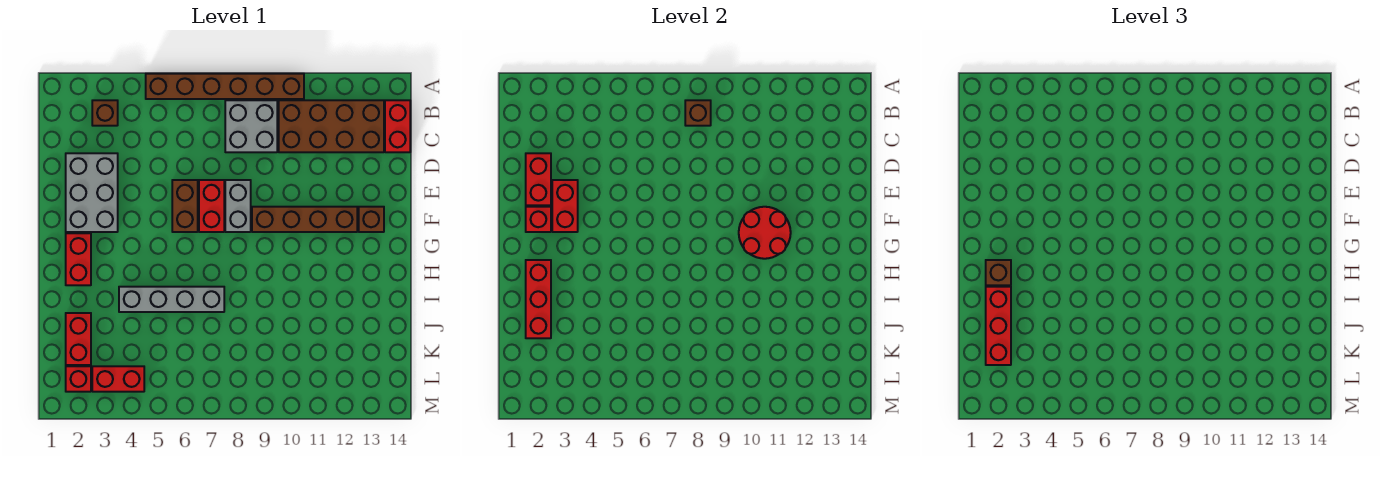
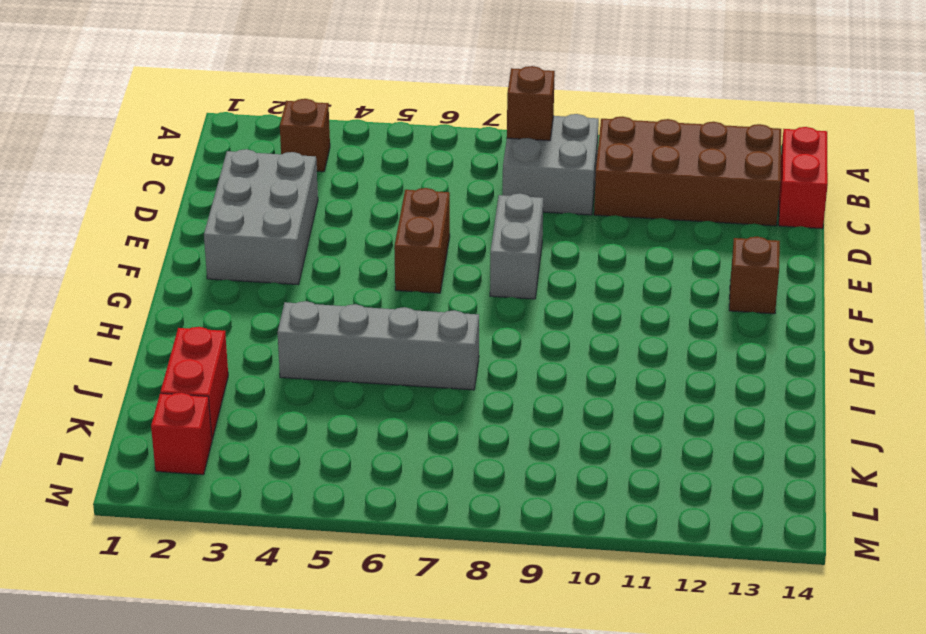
none -> brown 1x6 brick [146,74,304,99]
none -> red 1x2 brick [199,180,224,232]
none -> brown 1x4 brick [252,207,357,232]

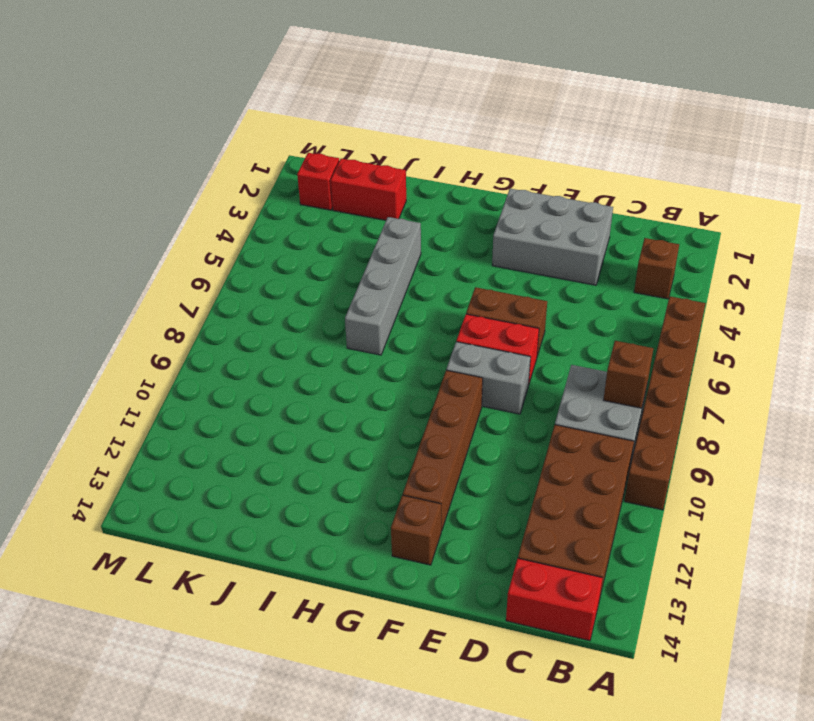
none -> red 1x2 brick [66,233,91,285]
none -> red 1x2 brick [92,366,144,392]
none -> red 1x2 brick [526,153,551,205]

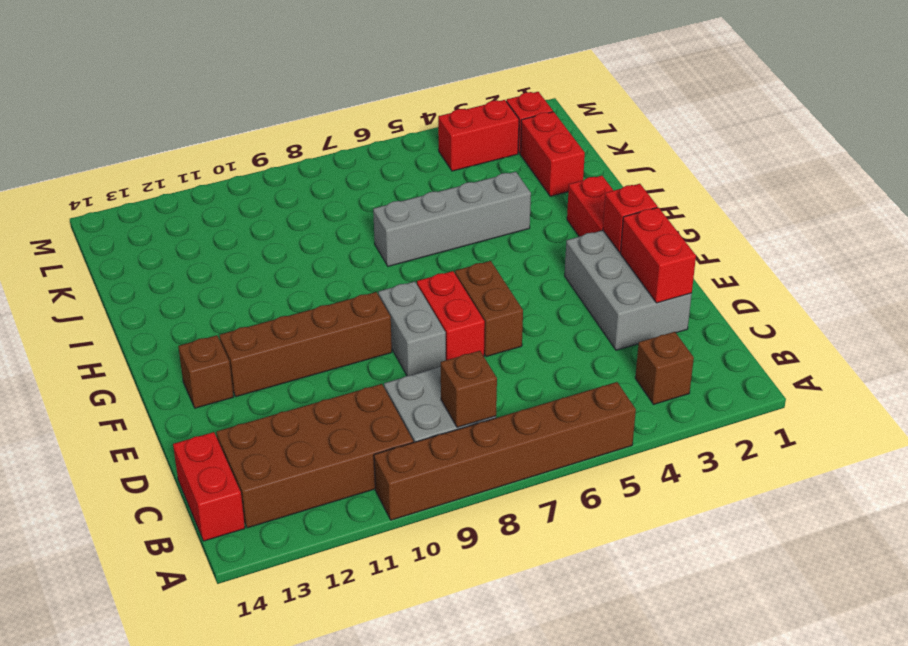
none -> red 1x2 brick [552,180,578,232]
none -> red 2x2 round brick [739,207,791,259]
none -> red 1x3 brick [526,260,551,338]

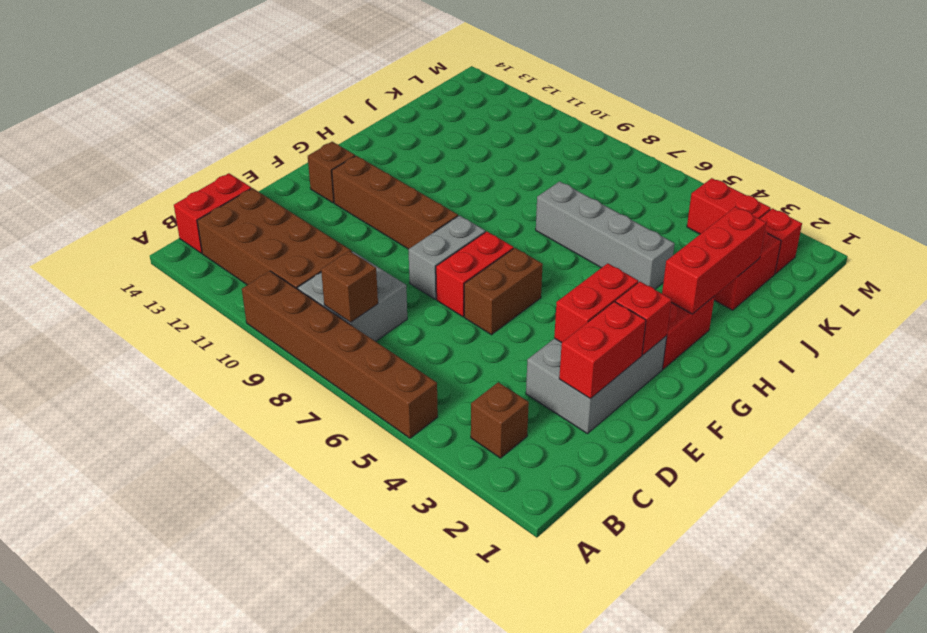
none -> red 2x2 round brick [739,207,791,259]
none -> brown 1x1 brick [986,260,1011,285]
none -> red 1x3 brick [986,287,1011,365]

